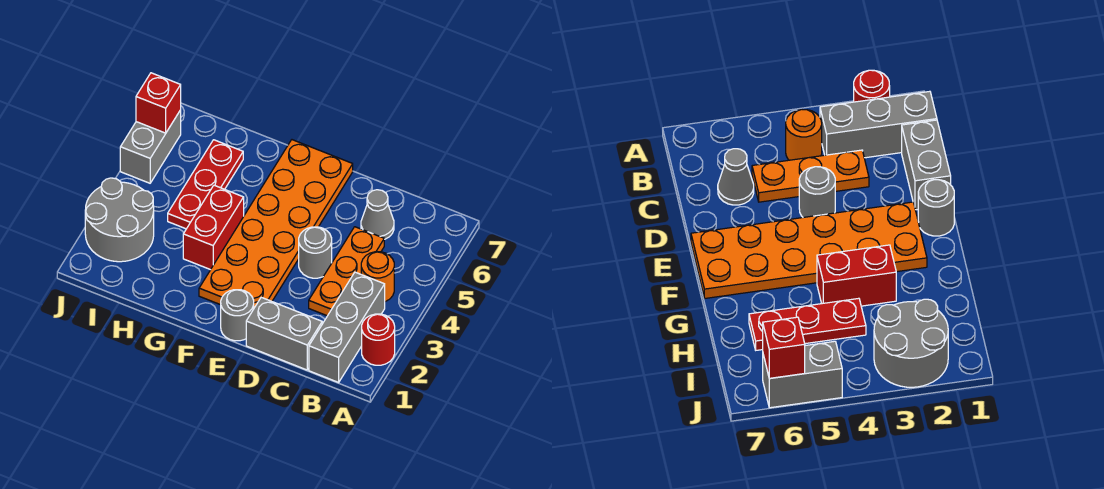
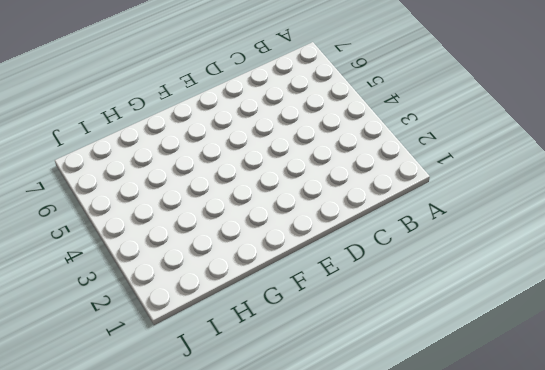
none -> red 1x1 round brick [362,314,395,365]
none -> grey 1x3 brick [309,272,385,382]
none -> orange 1x1 round brick [361,252,394,302]

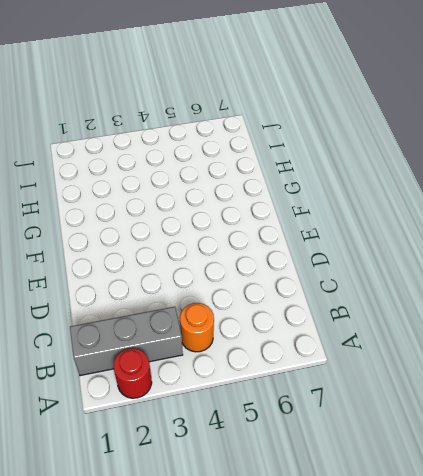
none -> grey 1x2 brick [246,297,322,370]
none -> orange 1x3 plate [309,227,384,316]
none -> grey 1x1 cone [361,190,394,239]

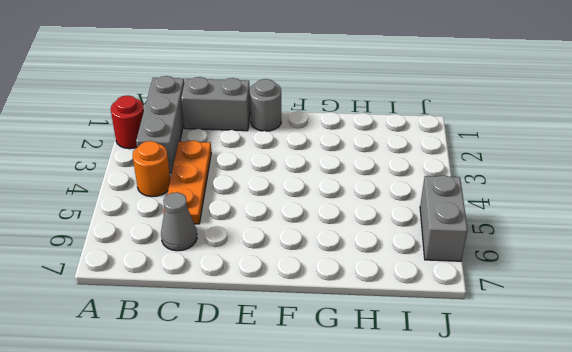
none -> grey 1x1 round brick [299,227,332,278]
none -> orange 2x6 plate [199,140,353,308]
none -> red 1x2 brick [183,185,244,270]

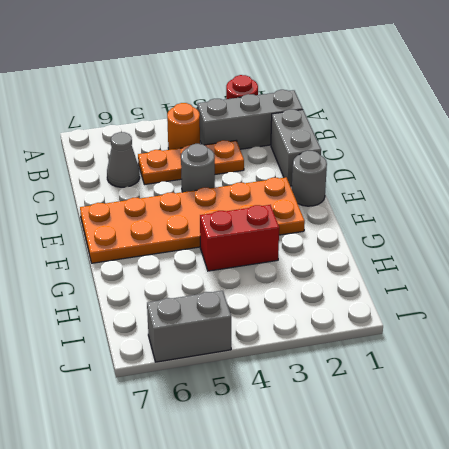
none -> red 1x3 plate [168,140,243,229]
none -> grey 2x2 round brick [85,178,154,262]
none -> red 1x1 brick [136,73,181,133]

